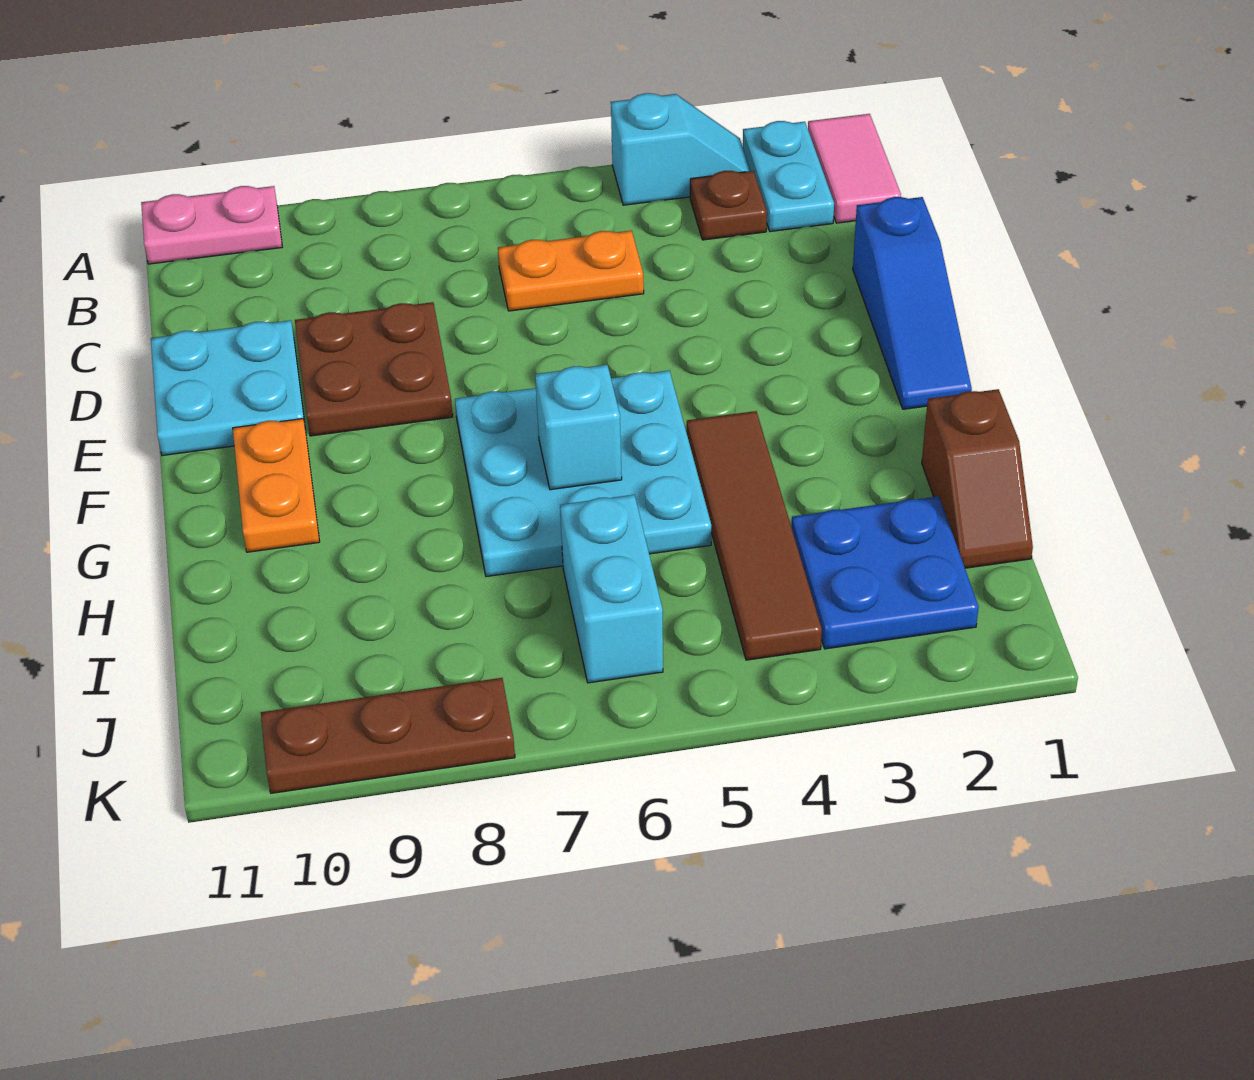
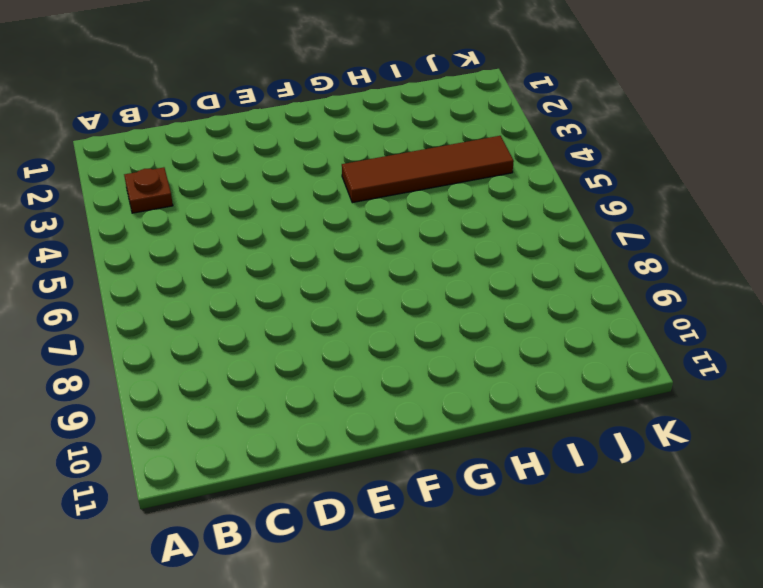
none -> pink 1x2 tile [808,114,901,223]
none -> cyan 1x2 plate [743,121,834,232]
none -> cyan 1x2 slope [611,93,750,205]

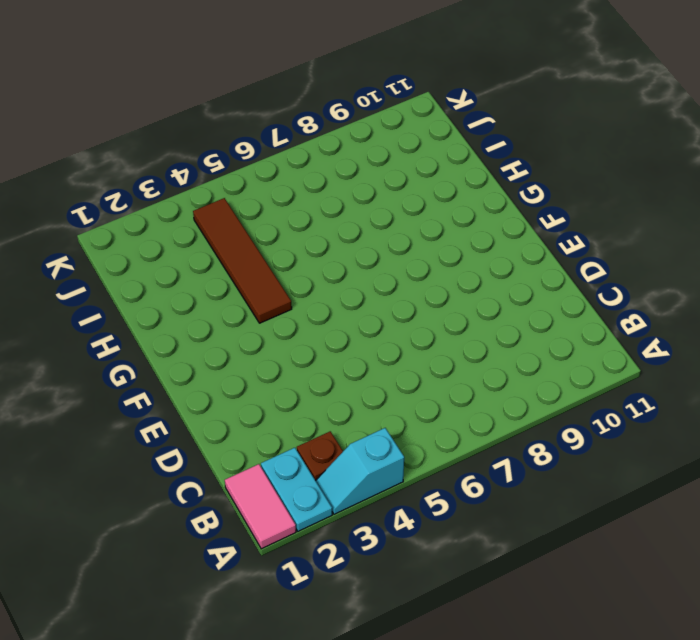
none -> pink 1x2 plate [141,186,282,264]
none -> orange 1x2 plate [498,231,644,311]
none -> blue 1x3 slope [853,197,972,409]

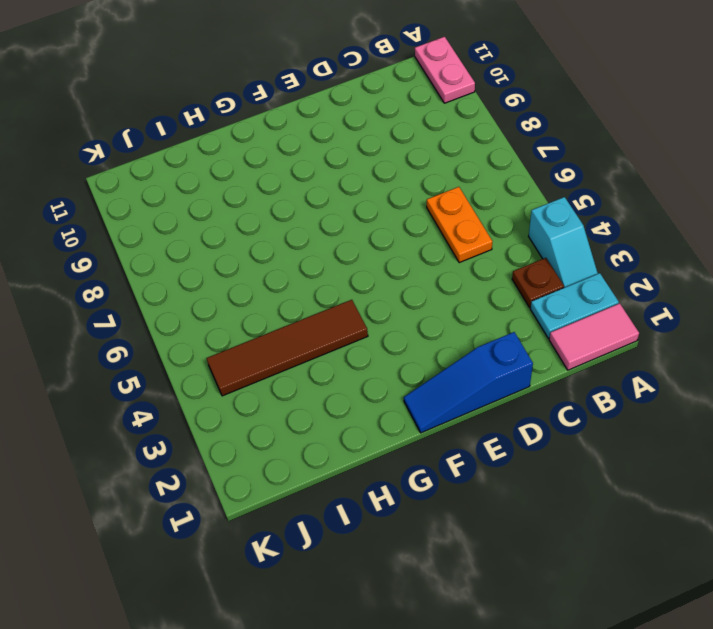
none -> brown 2x2 plate [295,302,453,436]
none -> cyan 2x2 plate [151,320,306,456]
none -> cyan 3x3 plate [455,371,711,577]

